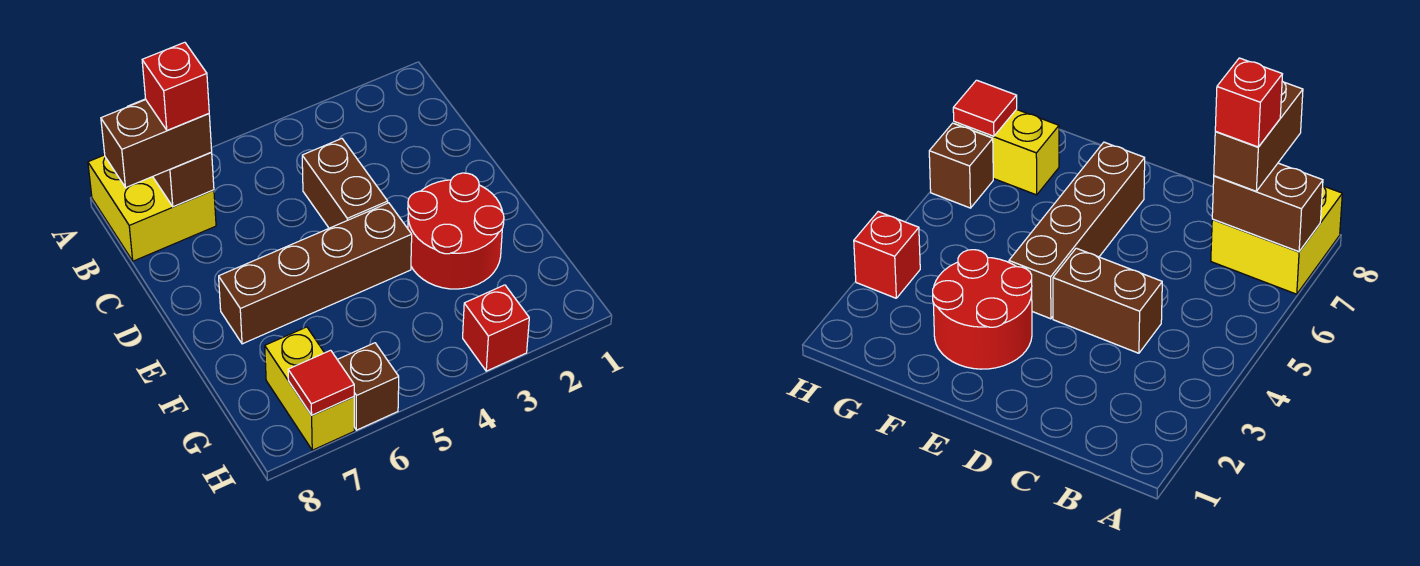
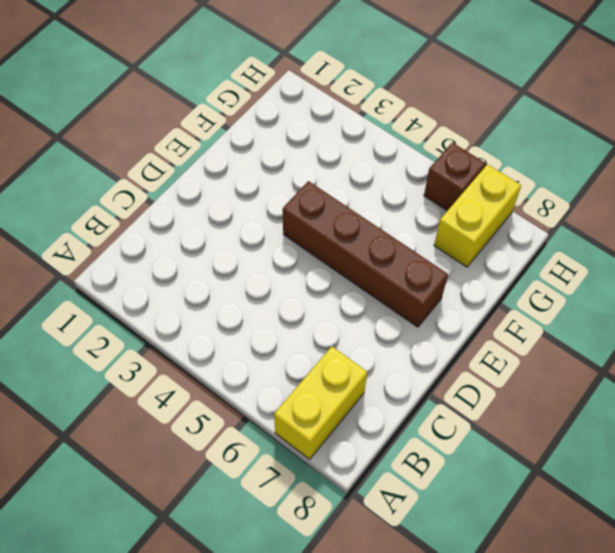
yellow 1x2 brick [274,347,367,459] -> yellow 2x2 brick [88,155,216,261]
none -> brown 1x2 brick [302,139,388,228]
none -> red 2x2 round brick [408,173,504,289]

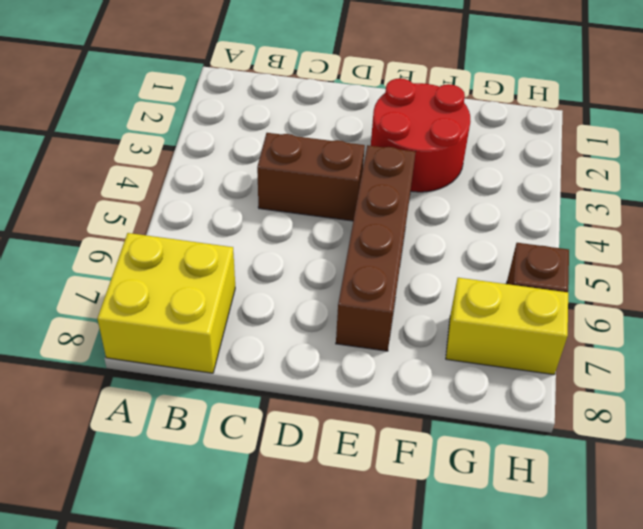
none -> red 1x1 brick [463,285,529,371]
none -> brown 1x2 brick [128,99,214,207]

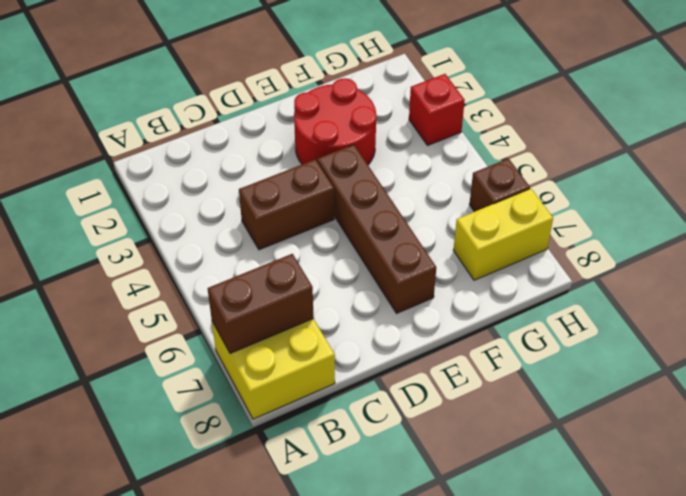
none -> red 1x1 tile [288,350,354,415]
none -> brown 1x2 brick [101,100,212,187]

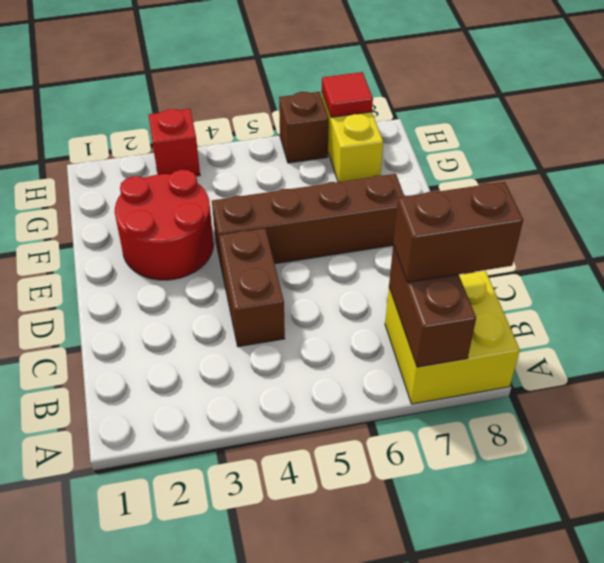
none -> red 1x1 brick [142,42,209,130]

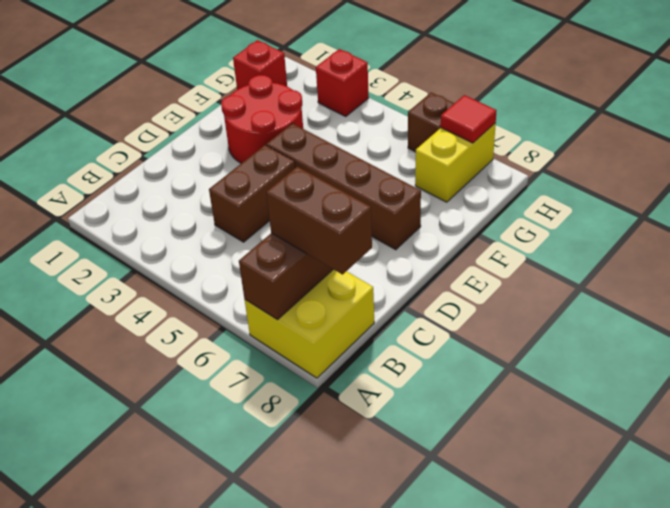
red 1x1 brick [233,40,287,90] -> red 1x1 brick moved to [142,42,209,130]

